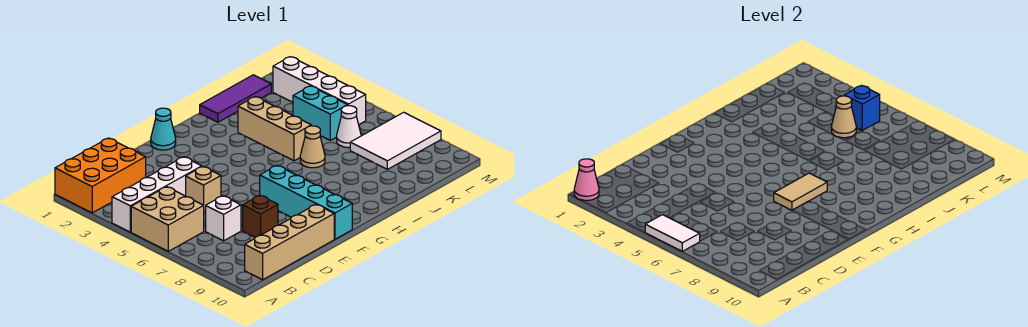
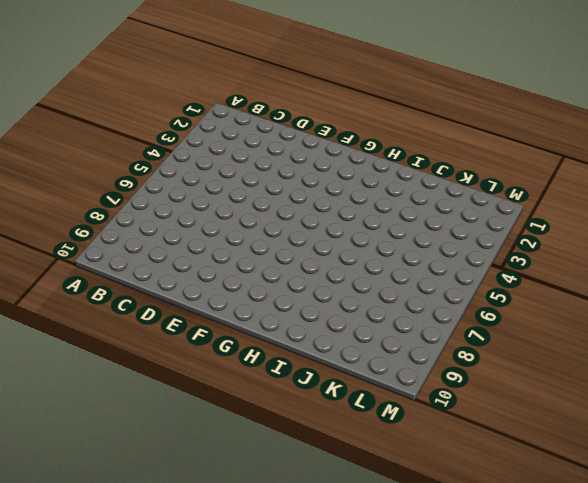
none -> orange 2x3 brick [55,138,146,213]
none -> white 1x4 brick [112,157,202,232]
none -> tan 2x2 brick [131,187,204,251]

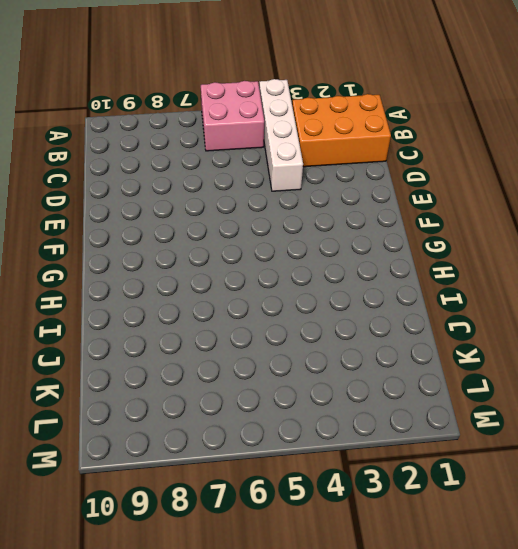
pink 2x2 brick [201,81,264,151] -> tan 2x2 brick [131,187,204,251]
orange 2x3 brick [292,94,391,167] -> orange 2x3 brick turned to [55,138,146,213]
none -> tan 1x4 brick [245,205,334,280]
none -> white 1x1 brick [206,196,241,241]
none -> tan 1x1 brick [186,166,221,211]

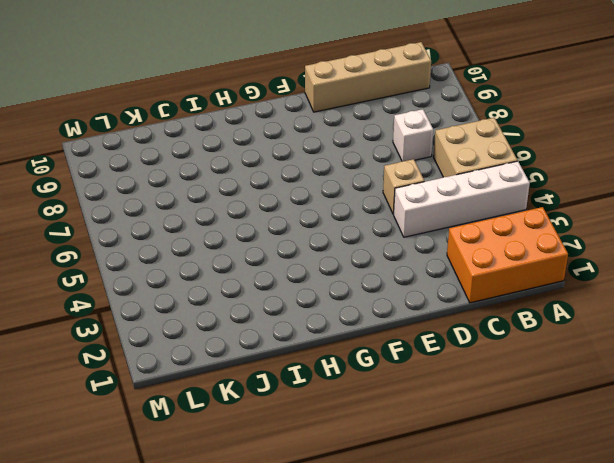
none -> brown 1x1 brick [243,195,278,237]
none -> cyan 1x1 cone [151,108,176,150]
none -> cyan 1x4 brick [260,166,352,239]

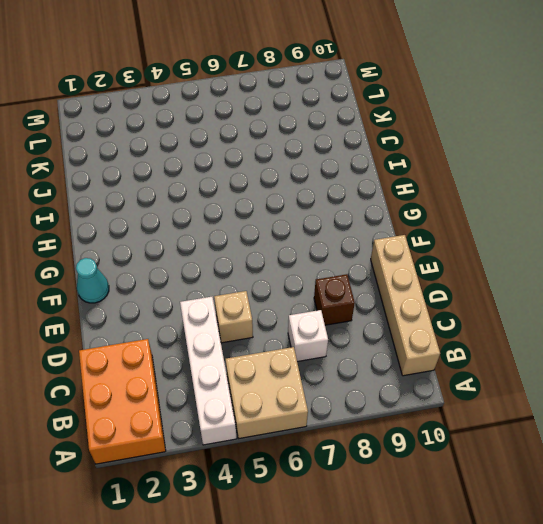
none -> cyan 1x4 brick [260,166,352,239]
none -> purple 1x3 tile [200,75,271,122]
none -> tan 1x3 brick [238,97,311,161]

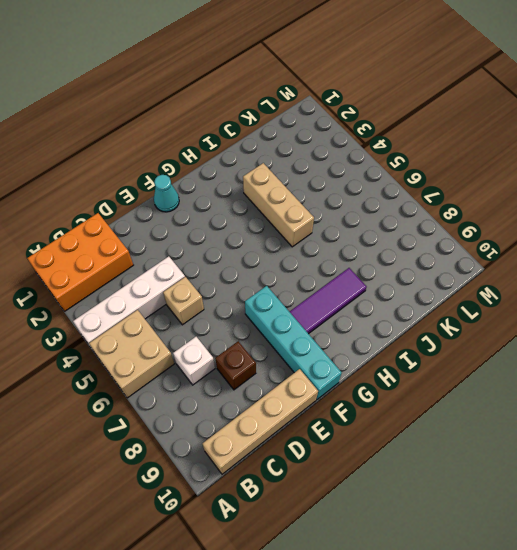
purple 1x3 tile [290,268,367,334] -> purple 1x3 tile moved to [200,75,271,122]
none -> tan 1x1 cone [300,126,325,168]
none -> cyan 1x2 brick [293,86,348,140]
none -> white 1x1 cone [337,106,361,148]

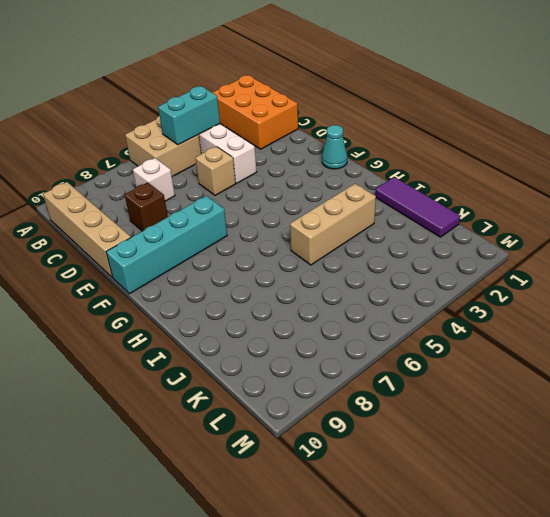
cyan 1x2 brick [158,86,220,145] -> cyan 1x2 brick moved to [293,86,348,140]
none -> tan 1x1 cone [300,126,325,168]
none -> white 1x1 cone [337,106,361,148]
none -> white 2x3 tile [350,112,441,169]

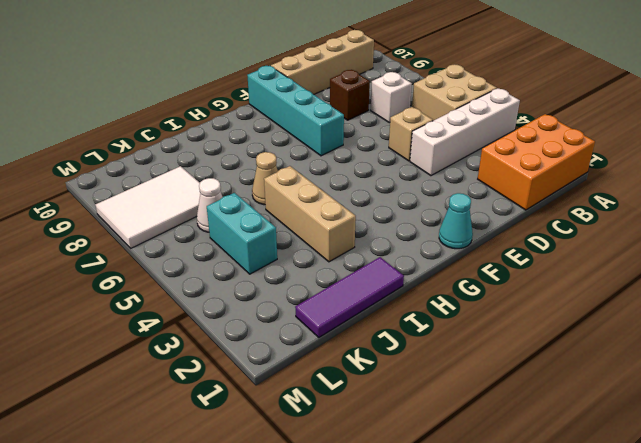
none -> white 1x4 brick [273,57,366,124]
none -> pink 1x1 cone [574,159,599,200]
none -> white 1x2 tile [645,215,700,251]

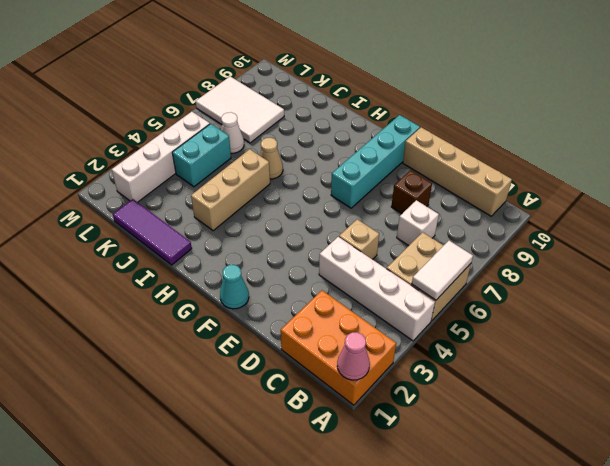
none -> tan 1x2 tile [774,173,827,210]
none -> tan 1x1 cone [831,96,856,138]
none -> blue 1x1 brick [844,85,880,130]

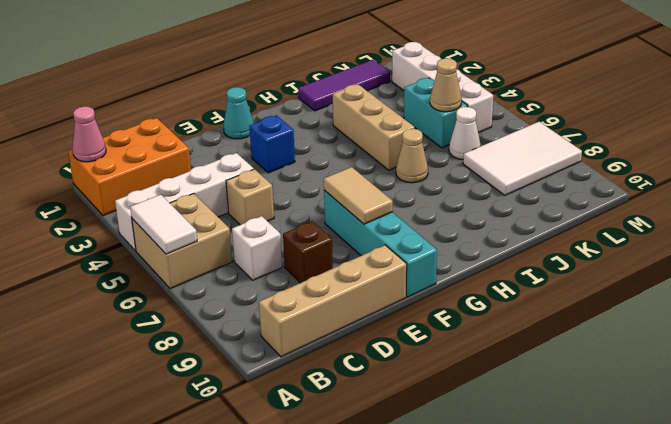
blue 1x1 brick [249,115,295,173] -> blue 1x1 brick moved to [844,85,880,130]
tan 1x2 tile [324,167,393,224] -> tan 1x2 tile turned to [774,173,827,210]

